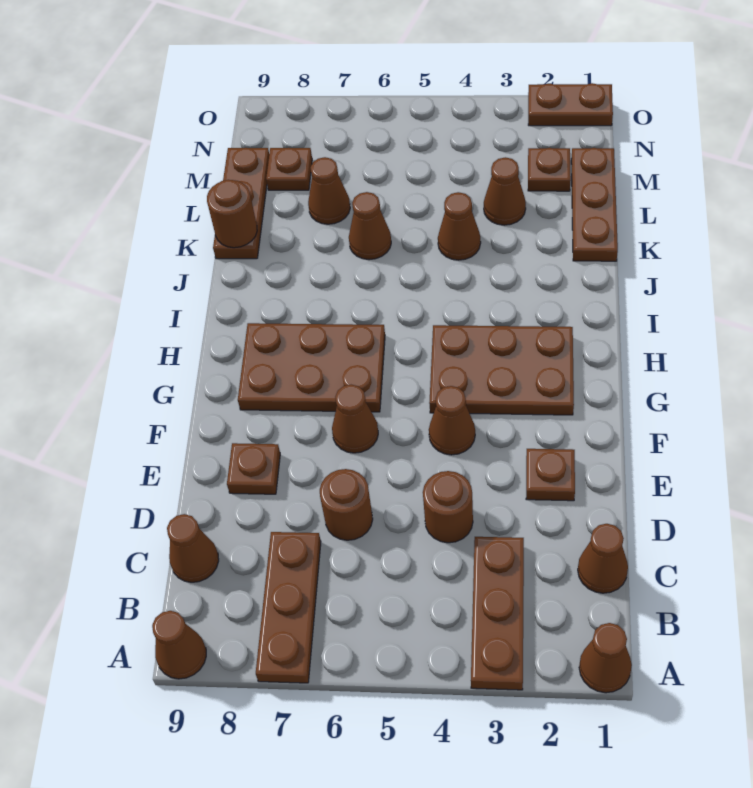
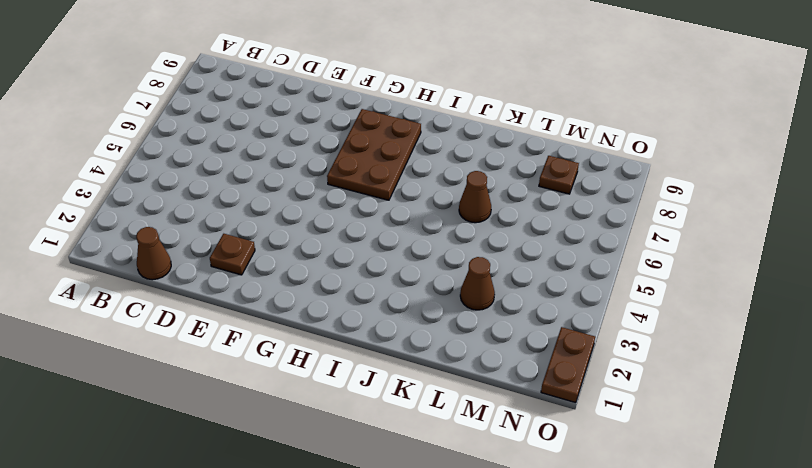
none -> brown 1x1 cone [579,623,632,693]
none -> brown 1x3 plate [471,537,524,690]
none -> brown 1x3 plate [256,532,321,683]

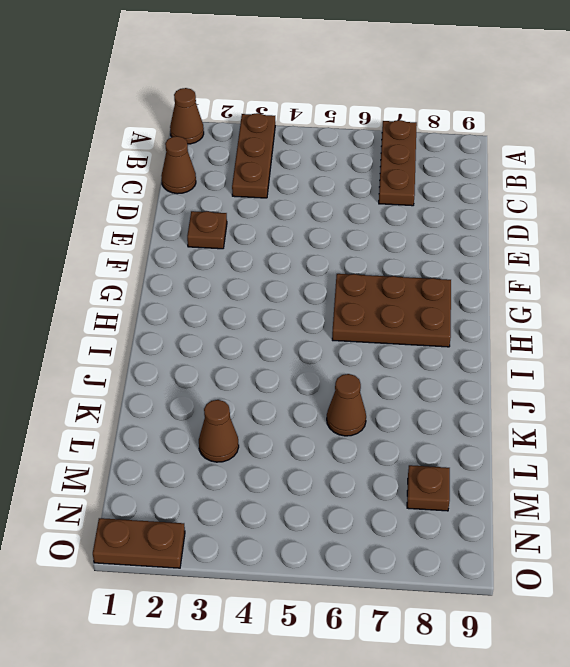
none -> brown 1x1 cone [152,611,206,679]
none -> brown 1x1 cone [167,514,219,582]
none -> brown 1x1 round brick [423,471,473,543]

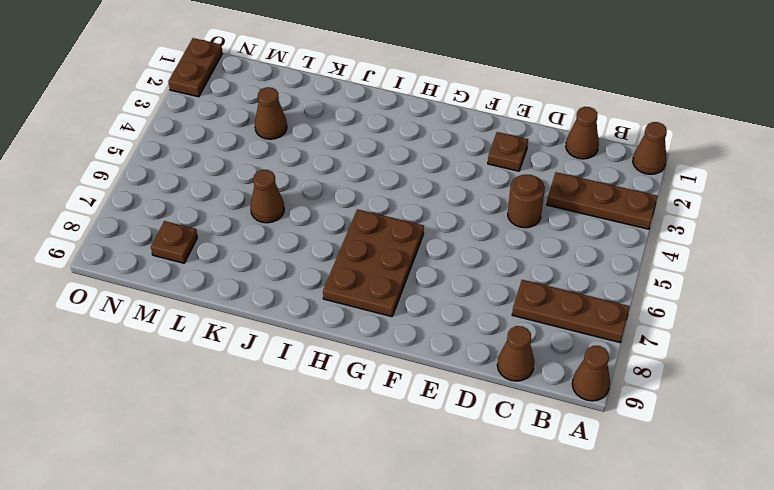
none -> brown 1x1 round brick [320,469,373,540]
none -> brown 1x1 plate [227,443,280,494]
none -> brown 1x1 cone [429,386,475,455]

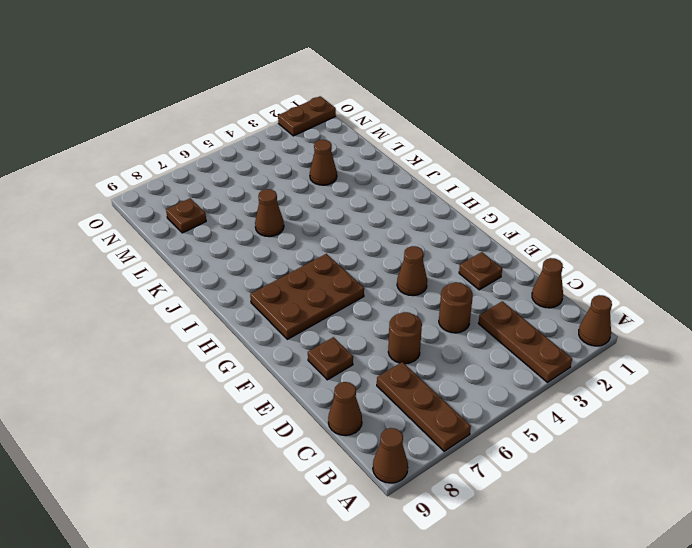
none -> brown 1x1 cone [332,385,378,453]
none -> brown 2x3 plate [429,325,574,415]
none -> brown 1x3 plate [571,148,618,261]

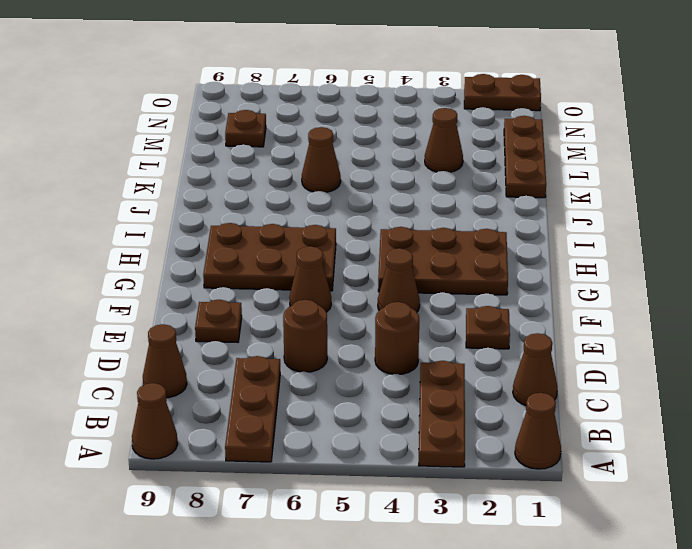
none -> brown 1x1 cone [438,192,481,260]
none -> brown 1x3 plate [213,148,269,259]
none -> brown 1x1 cone [308,157,350,224]

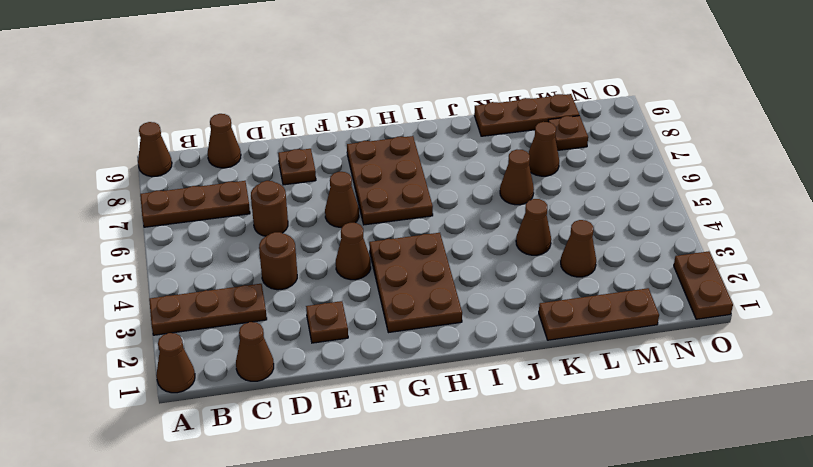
none -> brown 1x1 plate [528,148,571,191]
none -> brown 1x1 round brick [207,180,257,248]

